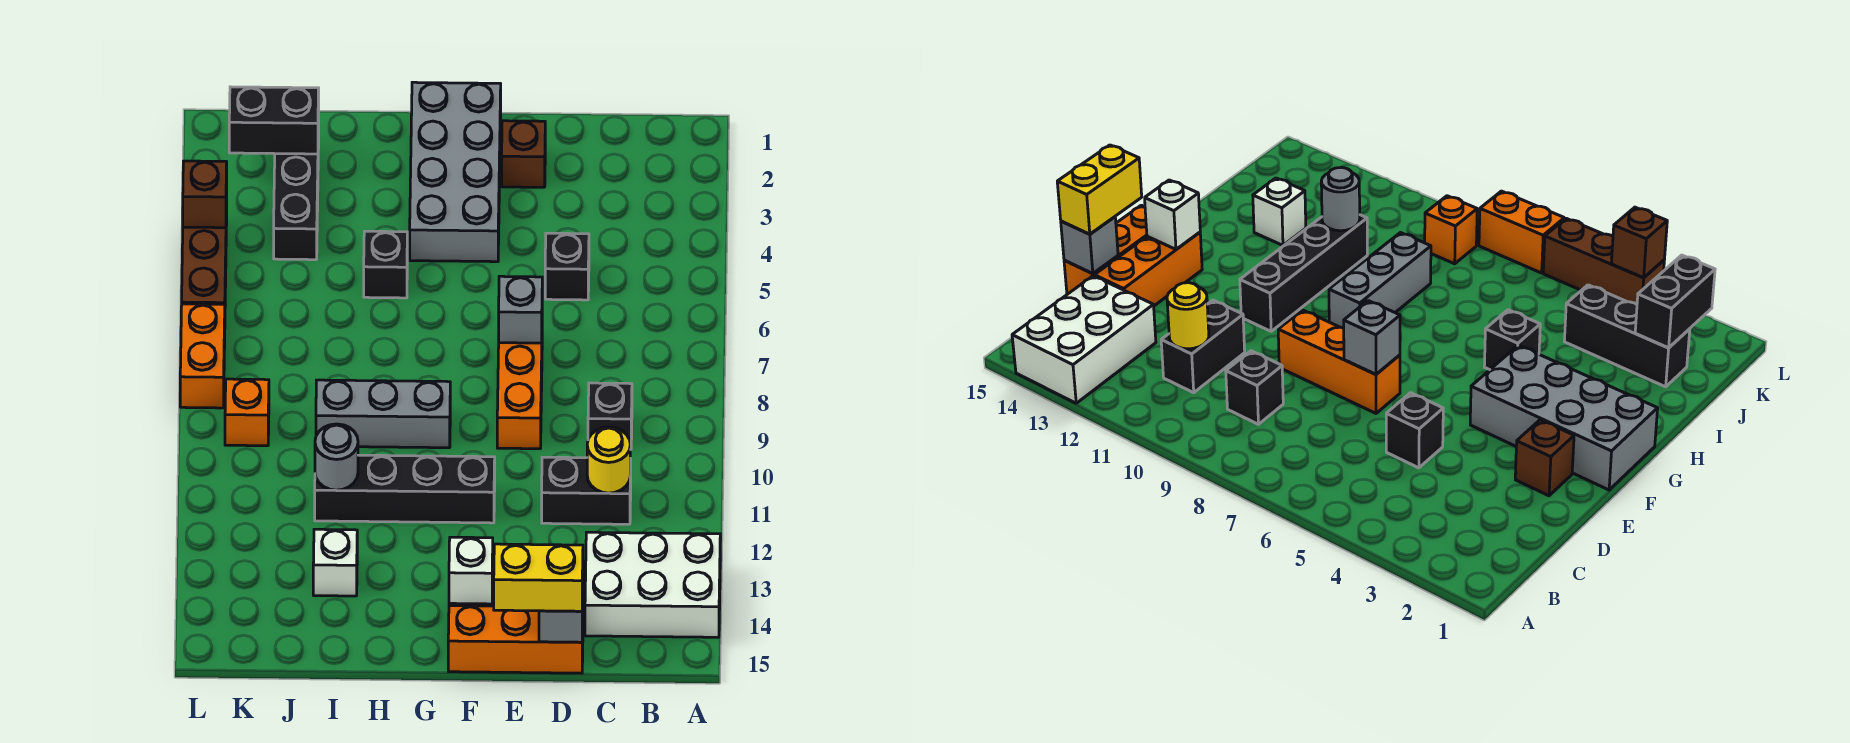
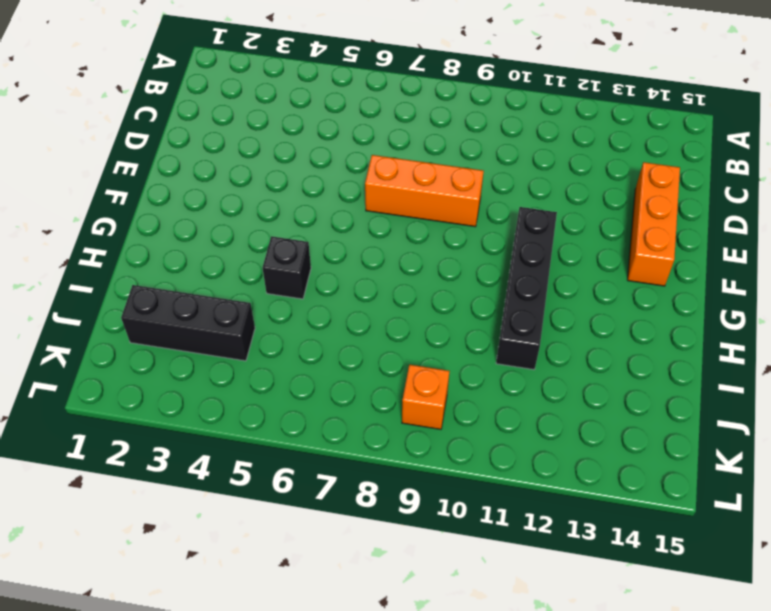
none -> white 2x3 brick [585,532,720,637]
none -> black 1x1 brick [588,383,632,450]
none -> black 1x2 brick [542,457,631,524]

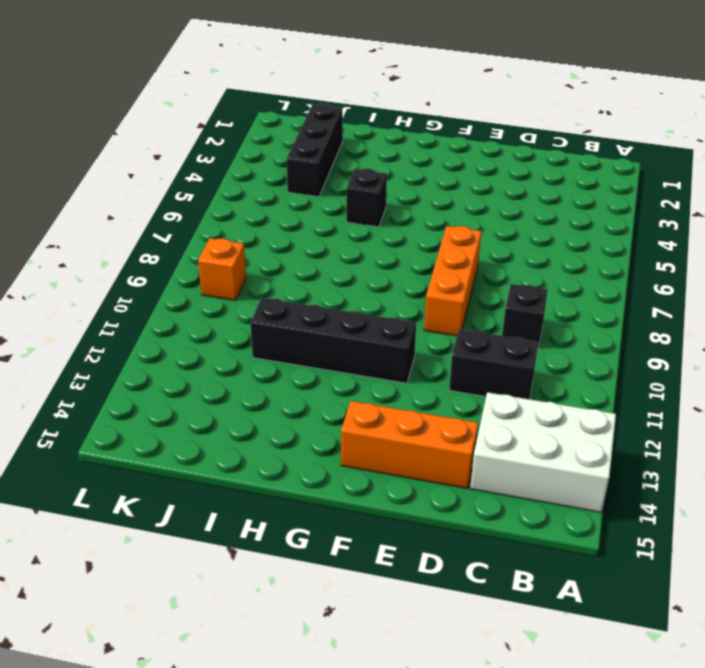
none -> black 1x1 brick [545,233,589,300]
none -> orange 1x3 brick [448,606,583,673]
none -> brown 1x1 brick [502,121,545,187]

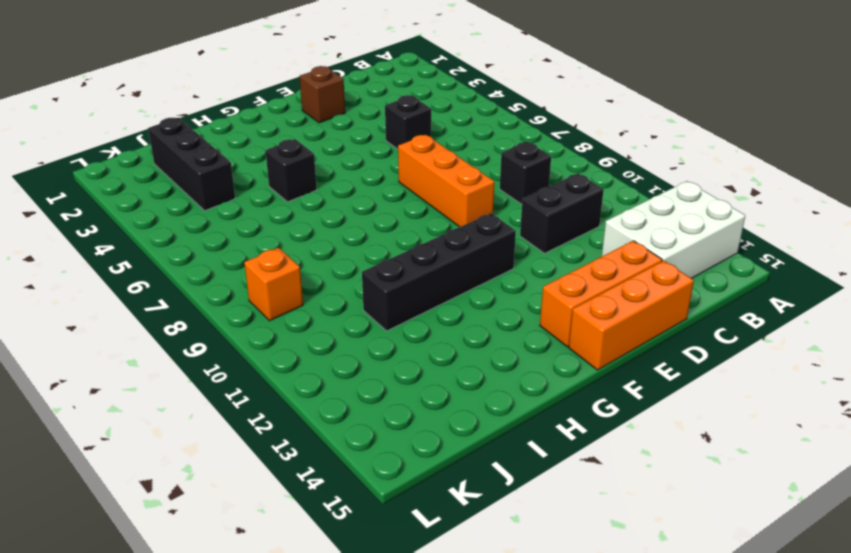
none -> grey 2x4 brick [410,82,501,262]
none -> grey 1x3 brick [316,380,450,448]
none -> white 1x1 brick [313,529,357,596]

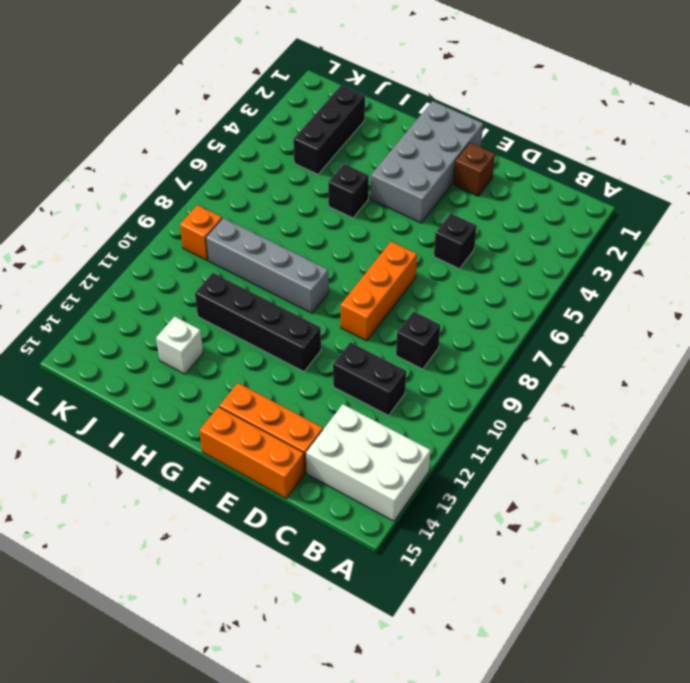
grey 1x4 brick [206,218,329,313] -> grey 1x3 brick [316,380,450,448]
none -> brown 1x3 brick [182,196,227,304]
none -> orange 1x2 brick [180,304,225,408]
none -> yellow 1x1 round brick [587,427,630,493]

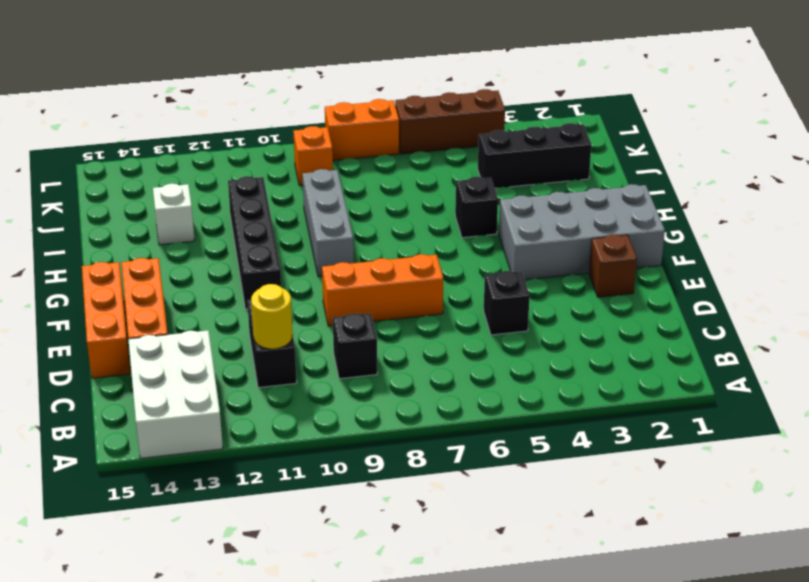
none -> grey 1x1 brick [539,601,583,642]
none -> grey 1x1 brick [499,276,542,343]
none -> white 1x1 brick [449,537,493,604]

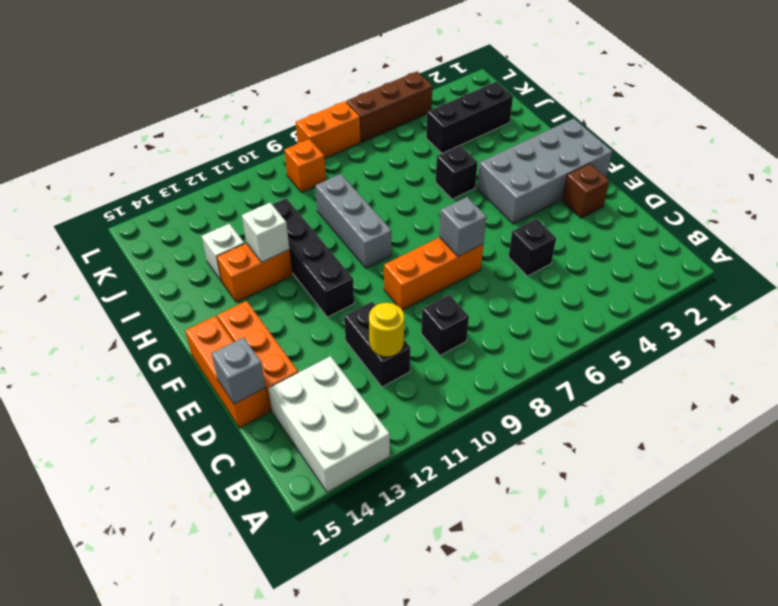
orange 1x2 brick [217,243,292,302] -> none
white 1x1 brick [242,203,289,262] -> white 1x1 brick moved to [449,537,493,604]
none -> grey 1x1 round brick [315,424,358,490]
none -> black 1x2 brick [229,87,319,154]
none -> brown 1x1 brick [183,161,227,228]

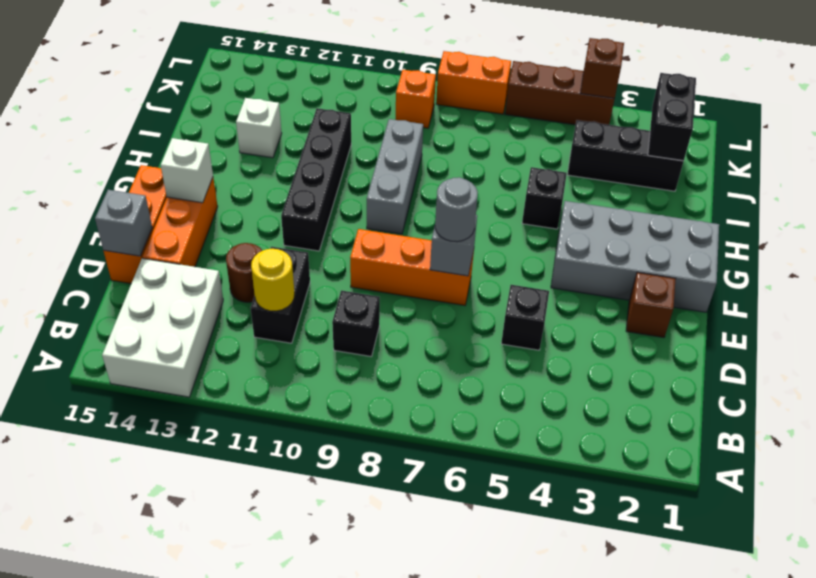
brown 1x1 round brick [226,243,263,302] -> none
grey 1x1 round brick [435,177,478,242] -> grey 1x1 round brick moved to [315,424,358,490]
none -> yellow 1x2 brick [494,544,583,611]

